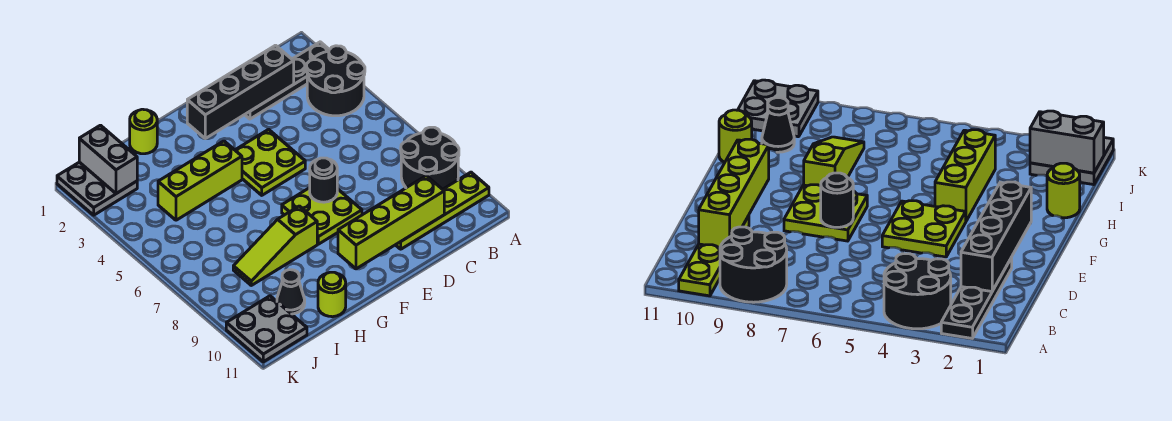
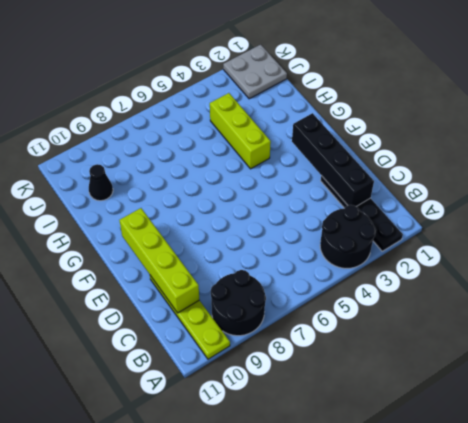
none -> lime 2x2 plate [235,129,305,195]
none -> lime 2x2 plate [282,188,362,244]
none -> lime 1x3 slope [233,206,317,285]

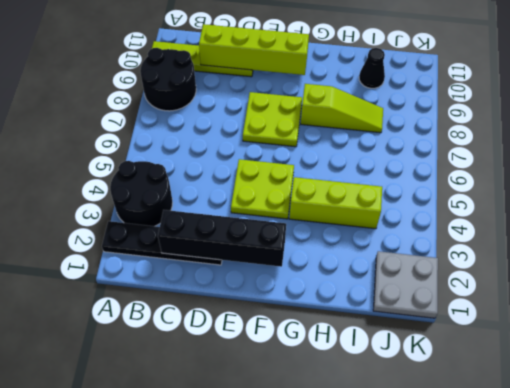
none -> lime 1x1 round brick [130,109,157,154]
none -> lime 1x1 round brick [318,272,346,317]
none -> grey 2x2 plate [226,296,307,362]

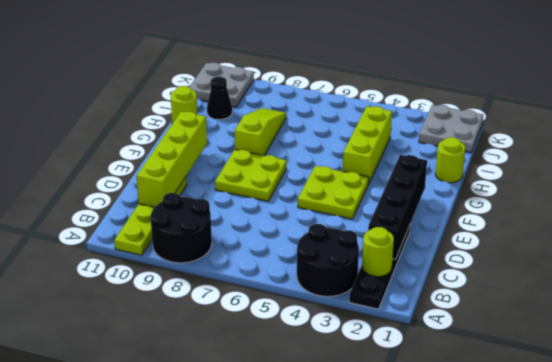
lime 1x1 round brick [362,227,394,277] -> none
none -> black 1x1 round brick [310,158,337,202]
none -> grey 1x2 brick [79,125,137,194]

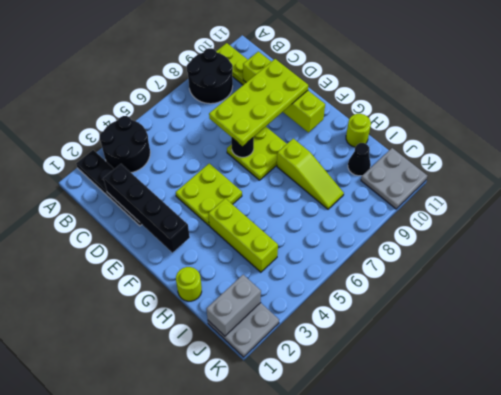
lime 2x4 plate [209,59,308,146] -> none

